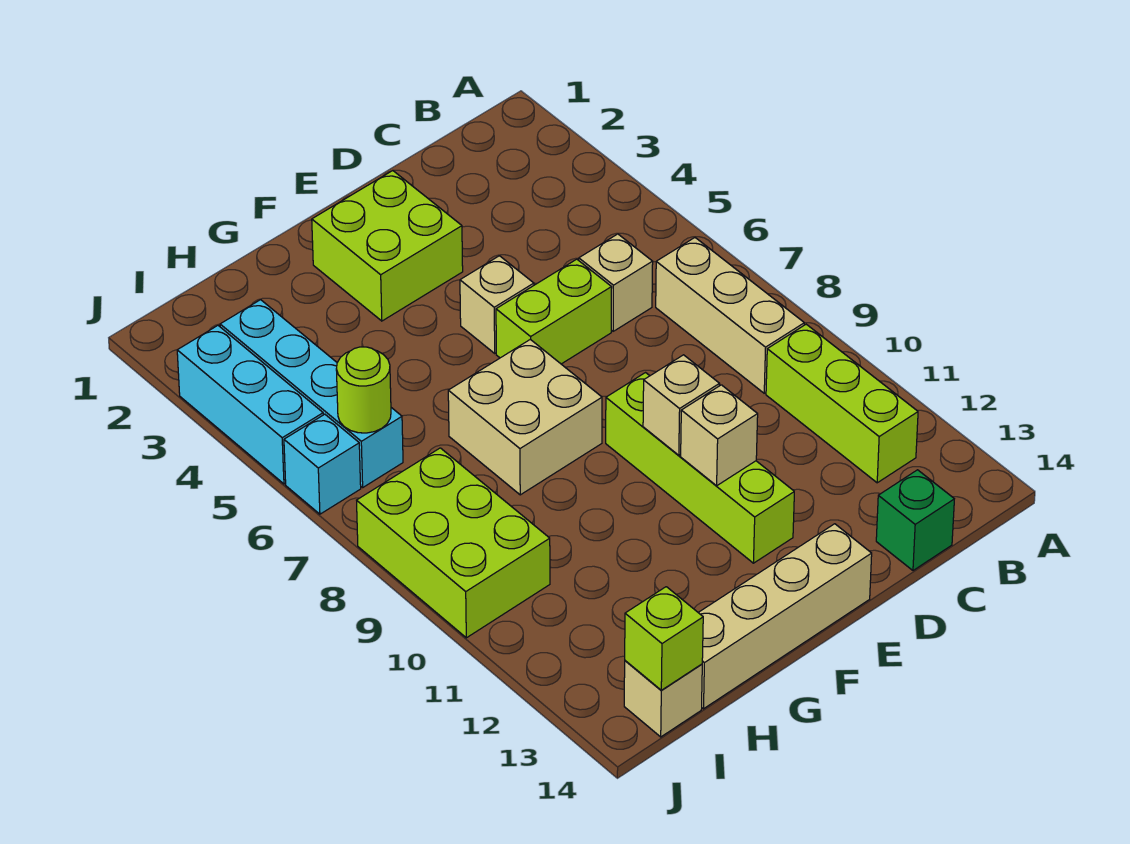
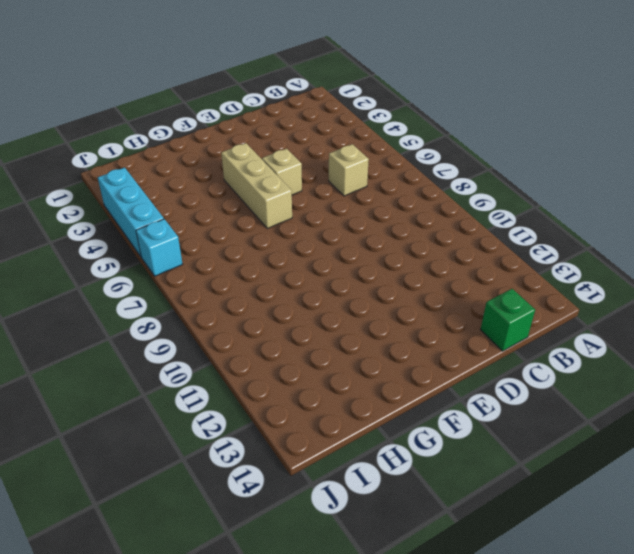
tan 1x3 brick [221,143,292,229] -> tan 1x3 brick moved to [656,238,804,393]
none -> lime 1x3 brick [766,324,918,483]
none -> lime 1x2 brick [496,259,612,364]
none -> lime 2x2 brick [312,171,463,321]

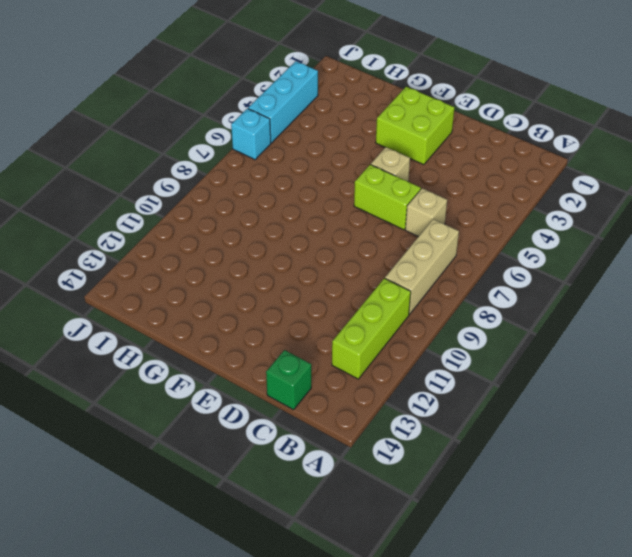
none -> lime 1x4 brick [606,373,794,563]
none -> tan 1x4 brick [698,524,872,709]
none -> tan 2x2 brick [448,339,602,495]

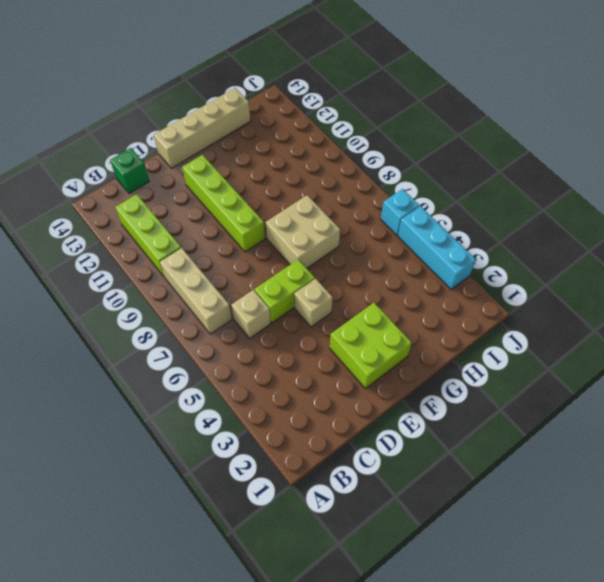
none -> cyan 1x4 brick [220,300,403,487]
none -> lime 2x3 brick [357,448,550,638]
none -> tan 1x1 brick [624,661,702,737]

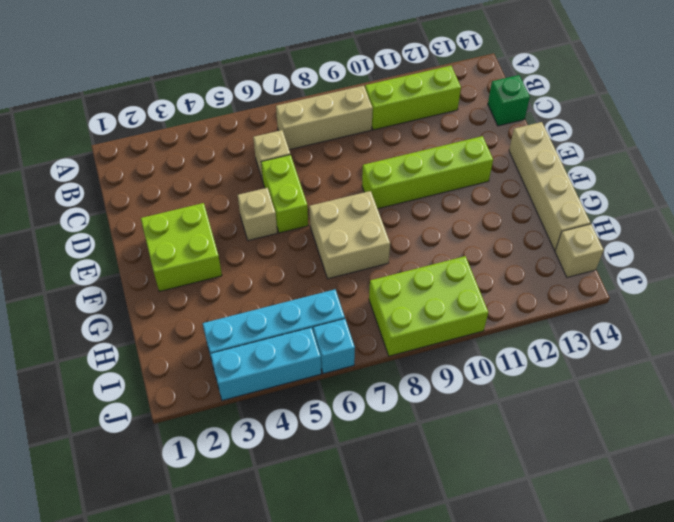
none -> tan 1x1 brick [643,355,720,455]
none -> tan 1x1 brick [681,385,758,486]
none -> lime 1x1 round brick [336,347,391,433]

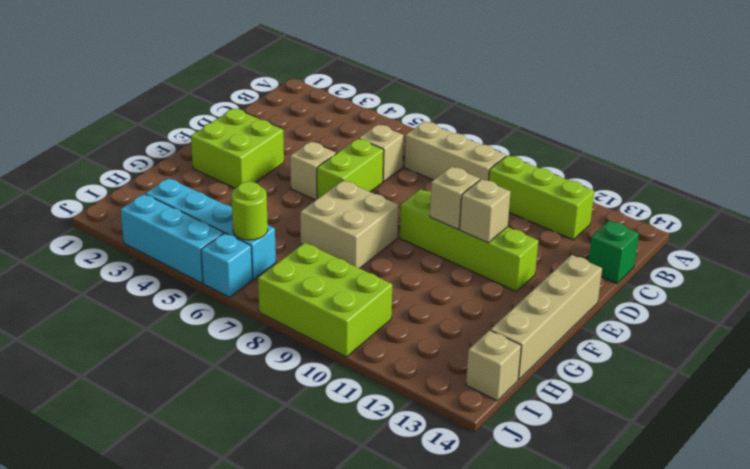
none -> lime 1x1 brick [625,587,703,690]

